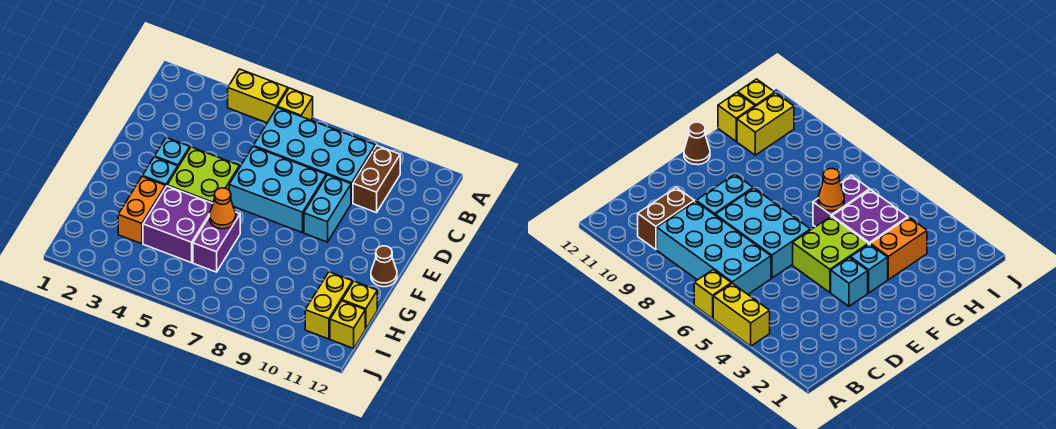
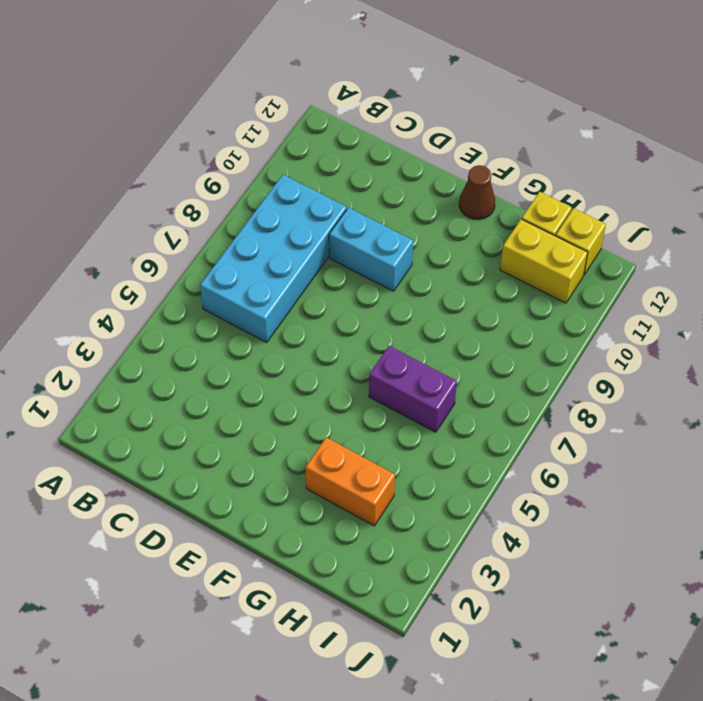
none -> yellow 1x2 brick [228,69,288,123]
none -> yellow 1x1 brick [278,88,313,120]
none -> brown 1x2 brick [353,146,400,213]

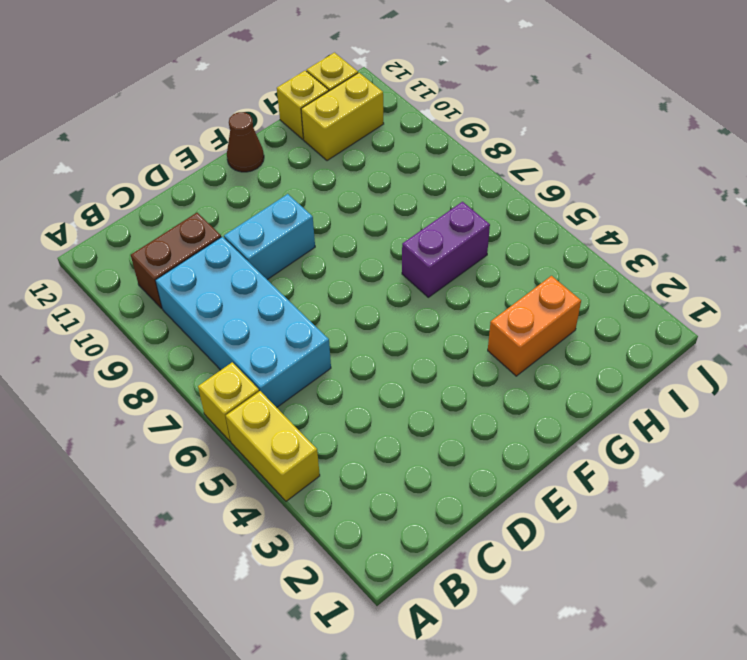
none -> cyan 2x3 brick [229,147,326,233]
none -> cyan 1x1 brick [155,138,190,167]
none -> lime 2x2 brick [167,147,240,203]

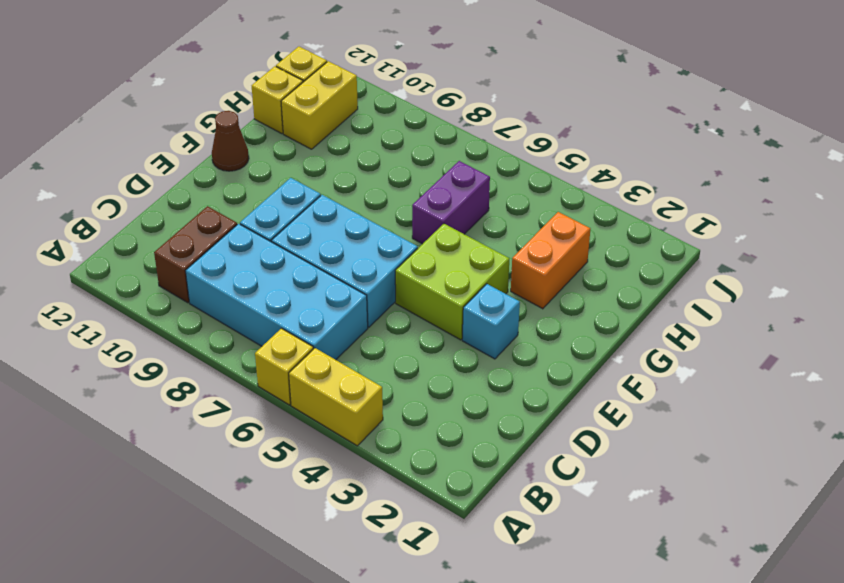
none -> cyan 1x1 brick [142,157,178,186]
none -> purple 2x2 brick [143,186,213,263]
none -> orange 1x1 cone [210,188,236,229]

